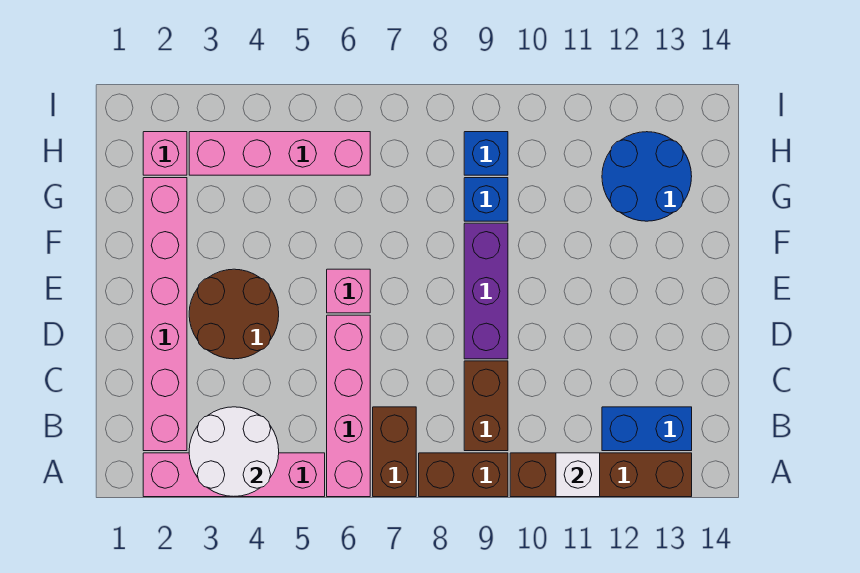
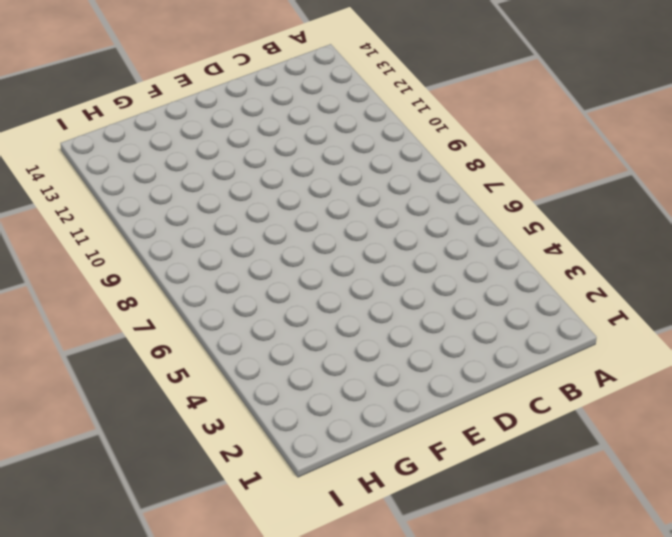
none -> pink 1x4 brick [143,453,325,497]
none -> pink 1x4 brick [327,315,370,497]
none -> brown 1x2 brick [373,407,416,497]

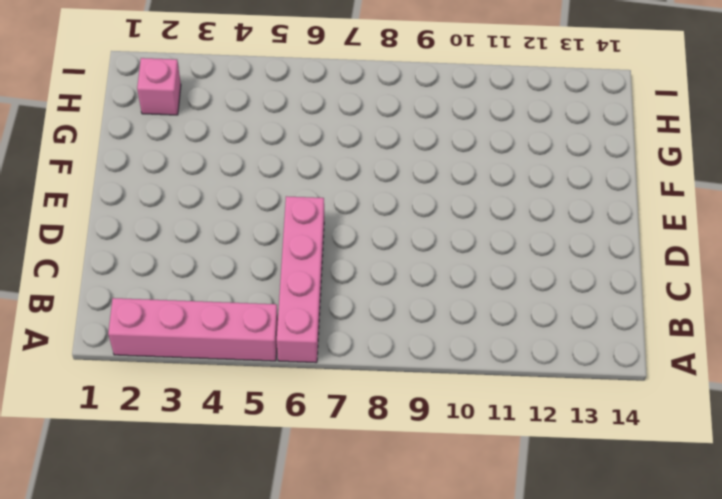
none -> brown 1x2 brick [373,407,416,497]
none -> brown 1x2 brick [419,453,508,497]
none -> brown 1x4 brick [510,453,692,497]

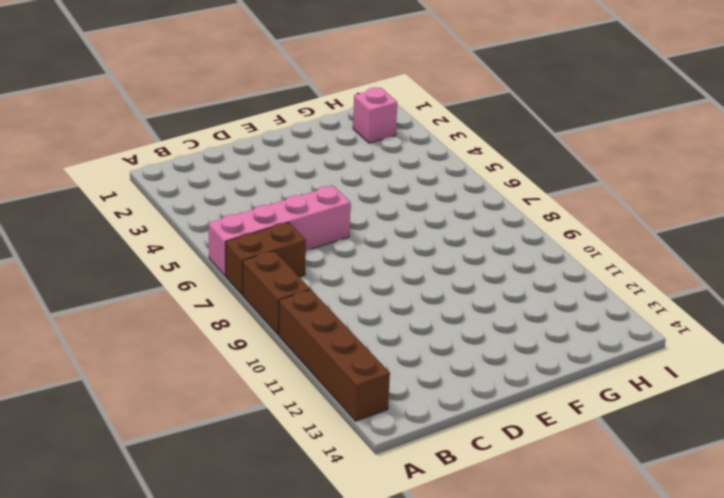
none -> pink 1x4 brick [143,453,325,497]
none -> pink 1x6 brick [143,178,187,451]
none -> brown 1x2 brick [464,361,508,451]

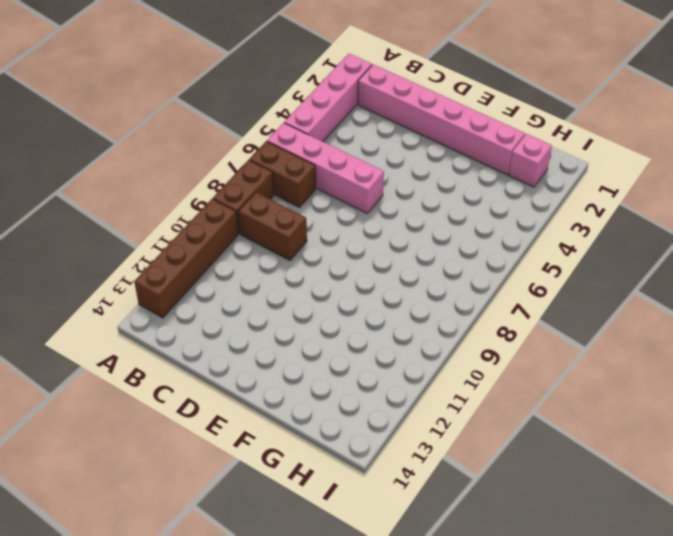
none -> blue 1x2 brick [602,407,692,451]
none -> brown 2x2 round brick [189,269,279,359]
none -> purple 1x3 brick [464,223,508,359]

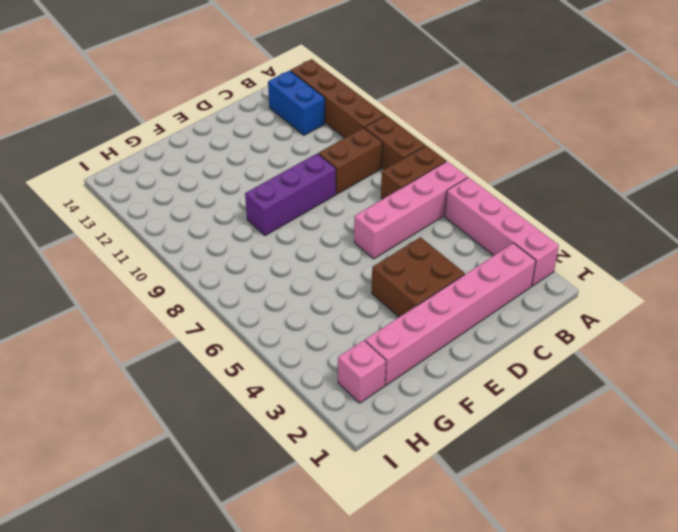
brown 2x2 brick [372,237,465,317] -> brown 2x2 round brick [189,269,279,359]
none -> pink 1x1 brick [327,269,370,313]
none -> blue 1x1 brick [464,178,508,221]
none -> blue 2x2 round brick [602,132,692,221]

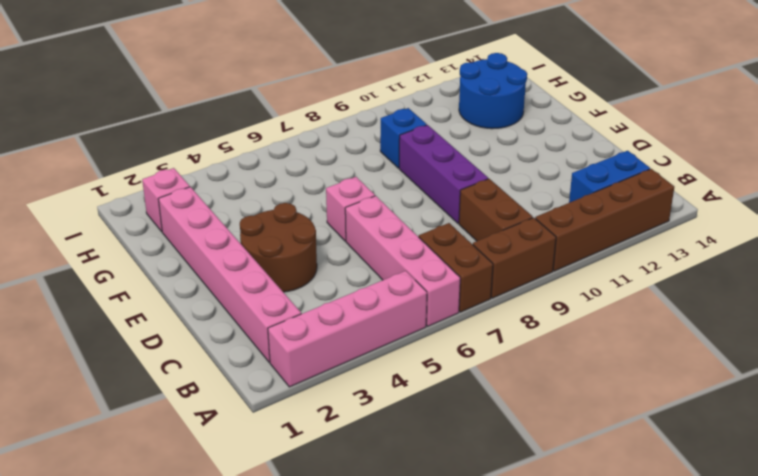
none -> pink 1x4 brick [189,132,370,175]
none -> blue 1x1 brick [464,132,508,175]
none -> white 2x2 round brick [189,407,279,497]

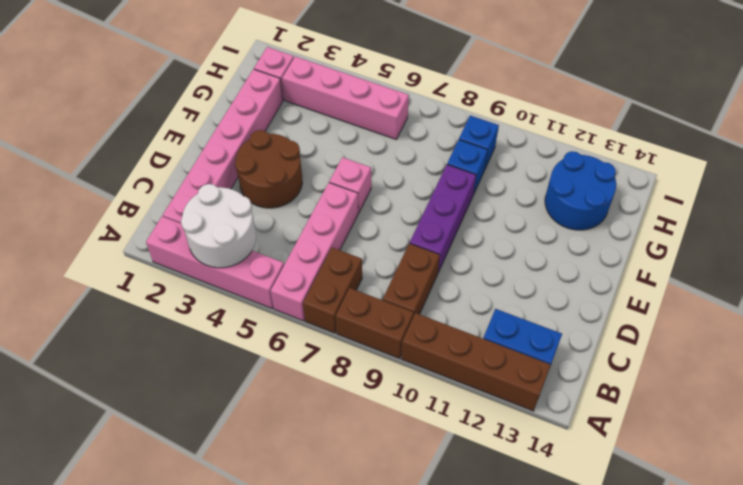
none -> white 1x1 brick [556,453,600,497]

